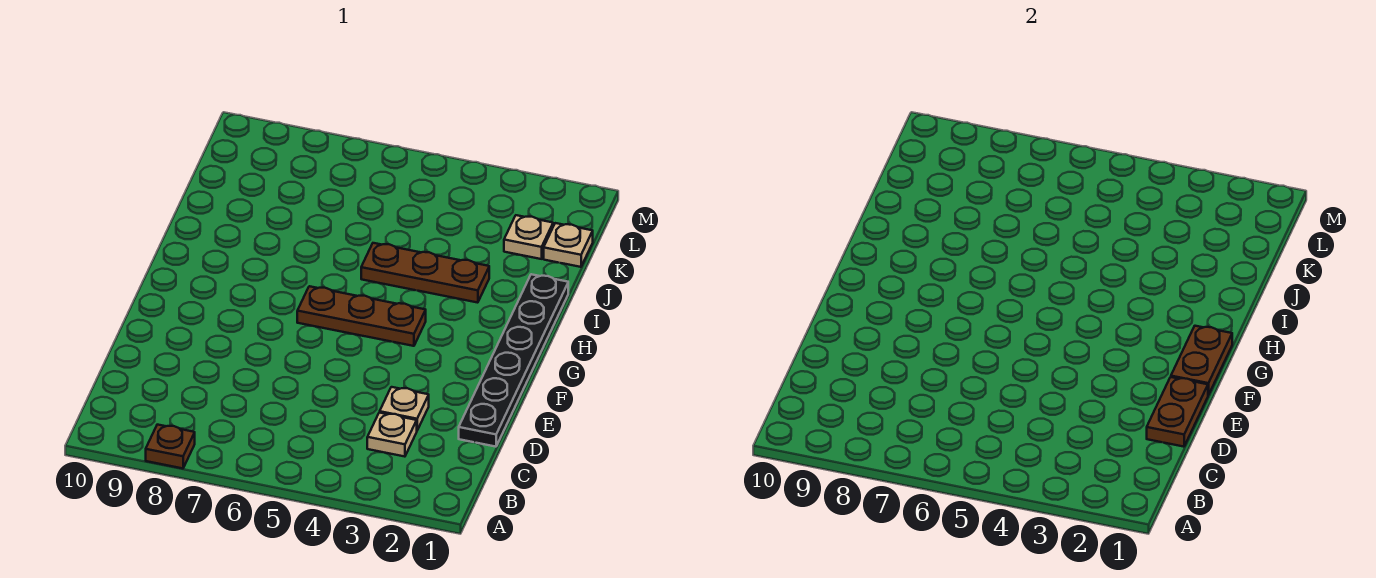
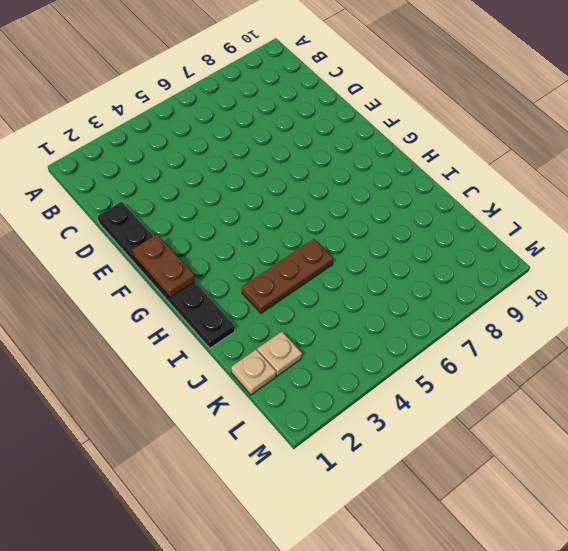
none -> brown 1x1 plate [146,425,195,468]
none -> tan 1x1 plate [367,413,417,457]

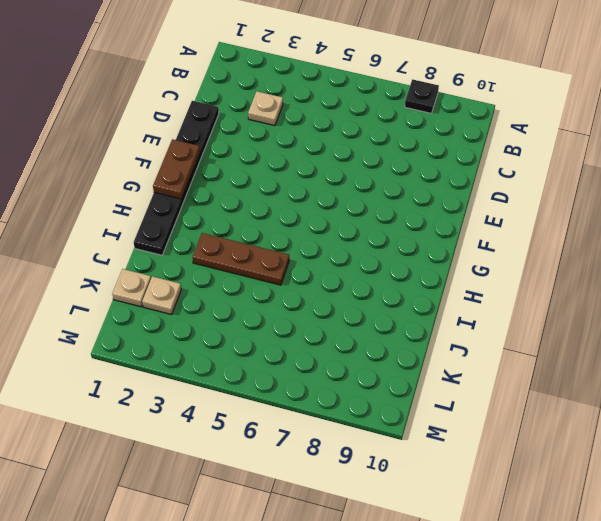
black 1x1 plate [405,79,439,113] -> brown 1x1 plate [146,425,195,468]
none -> tan 1x1 plate [380,387,429,430]
none -> brown 1x3 plate [297,286,426,346]

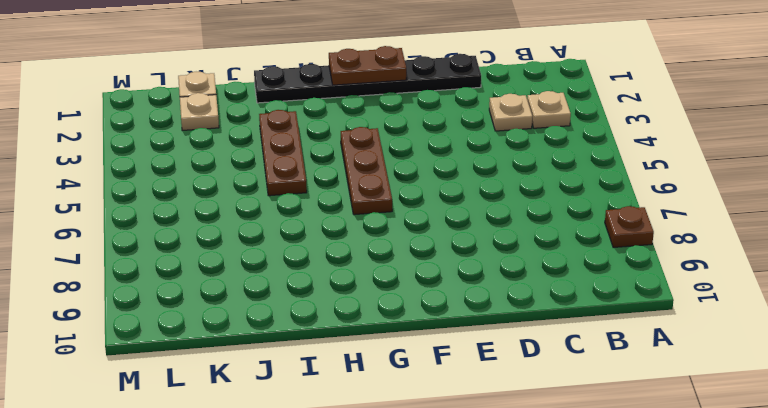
tan 1x1 plate [527,91,571,128] -> tan 1x1 plate moved to [380,387,429,430]
none -> brown 1x2 plate [1147,377,1208,447]

